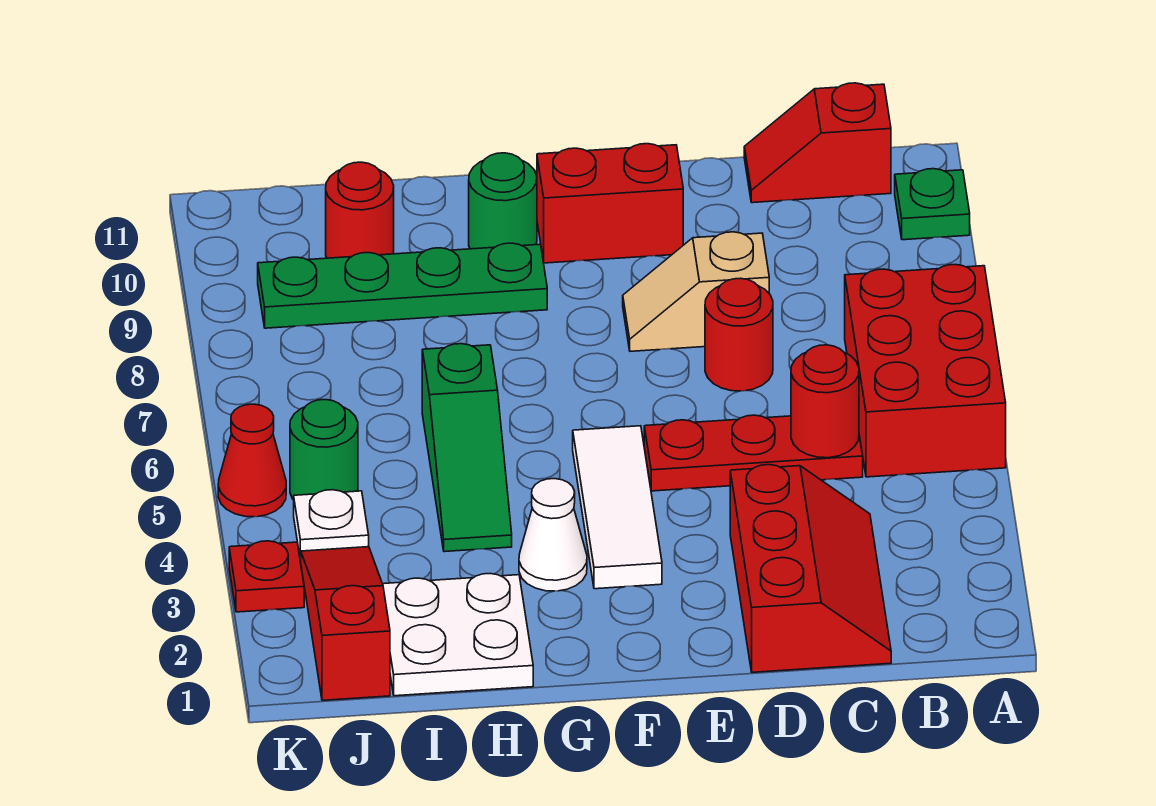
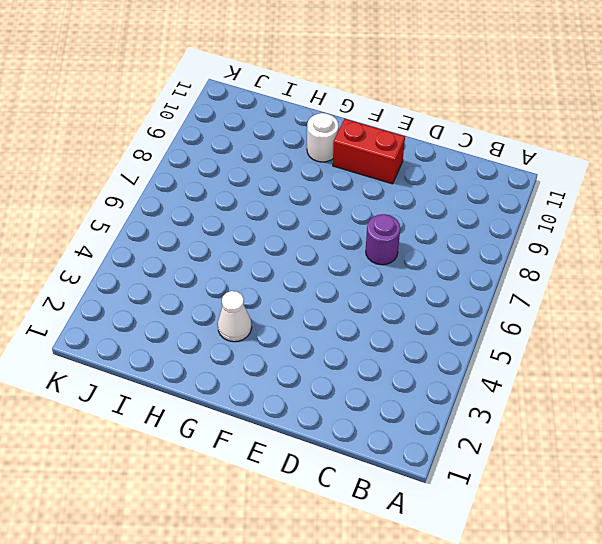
purple 1x1 round brick [366,214,400,265] -> red 1x1 round brick [705,278,773,391]
white 1x1 round brick [307,113,338,162] -> green 1x1 round brick [469,153,537,249]
none -> red 2x3 brick [845,264,1006,477]
none -> green 1x1 plate [895,169,970,240]
none -> red 1x2 slope [744,83,891,203]

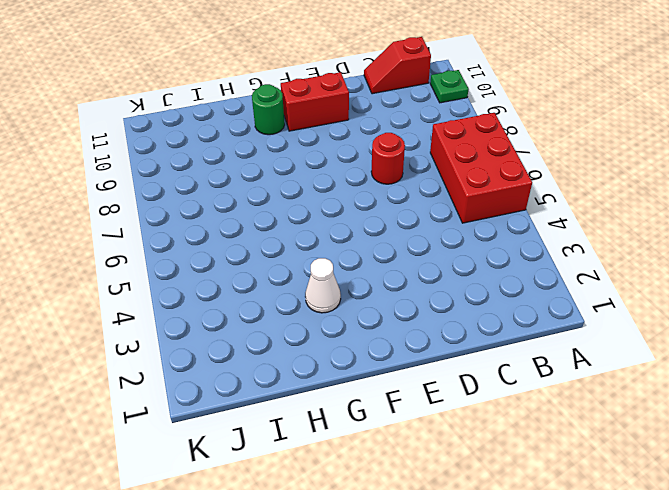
none -> red 2x3 slope [730,465,891,672]
none -> red 1x3 plate [644,415,863,491]
none -> tan 1x2 slope [623,232,769,351]

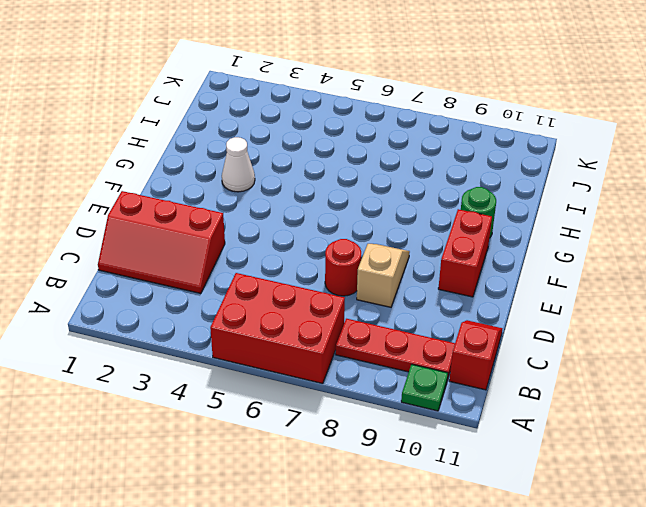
red 1x3 plate [336,319,455,380] -> red 1x3 plate turned to [644,415,863,491]
none -> white 1x3 tile [573,426,662,589]
none -> green 1x4 plate [258,243,547,328]
none -> white 2x2 plate [383,574,533,696]

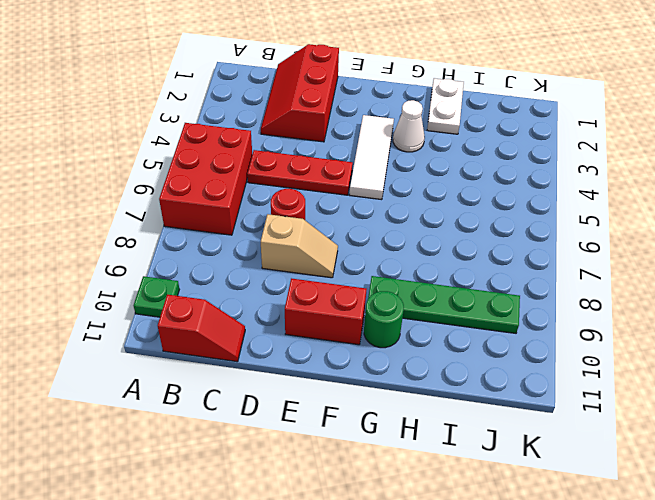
white 1x2 plate [427,78,464,134] -> white 2x2 plate [383,574,533,696]
none -> green 1x3 slope [422,344,512,552]
none -> red 1x1 round brick [326,162,394,258]
none -> red 1x3 slope [301,547,390,700]

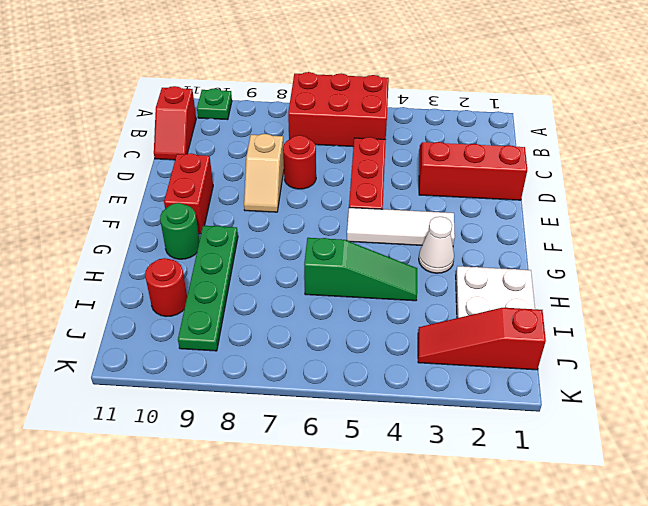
none -> white 1x1 plate [294,490,369,561]
none -> green 1x1 round brick [290,400,358,500]
none -> red 1x1 plate [229,541,304,612]

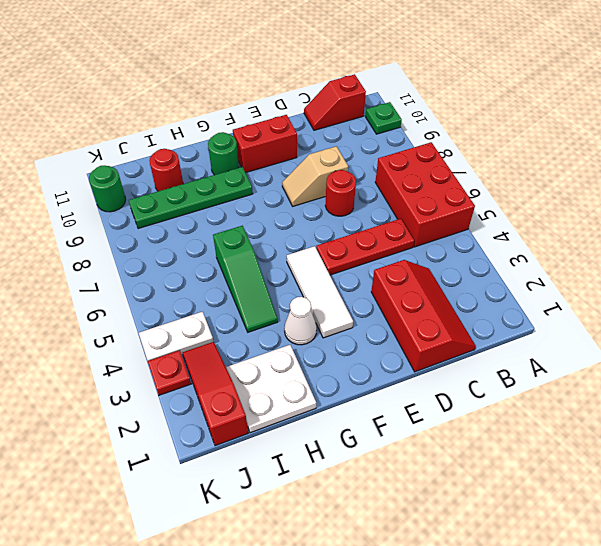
white 1x2 plate [139,312,213,361] -> white 1x1 plate [294,490,369,561]
green 1x1 round brick [89,166,126,212] -> green 1x1 round brick moved to [290,400,358,500]
none -> red 1x1 cone [218,404,286,517]
none -> red 1x1 round brick [791,345,859,458]

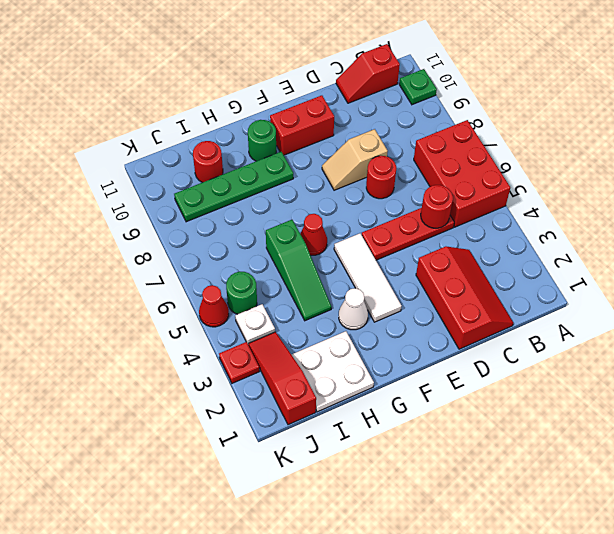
red 1x1 cone [300,214,327,255] -> none

